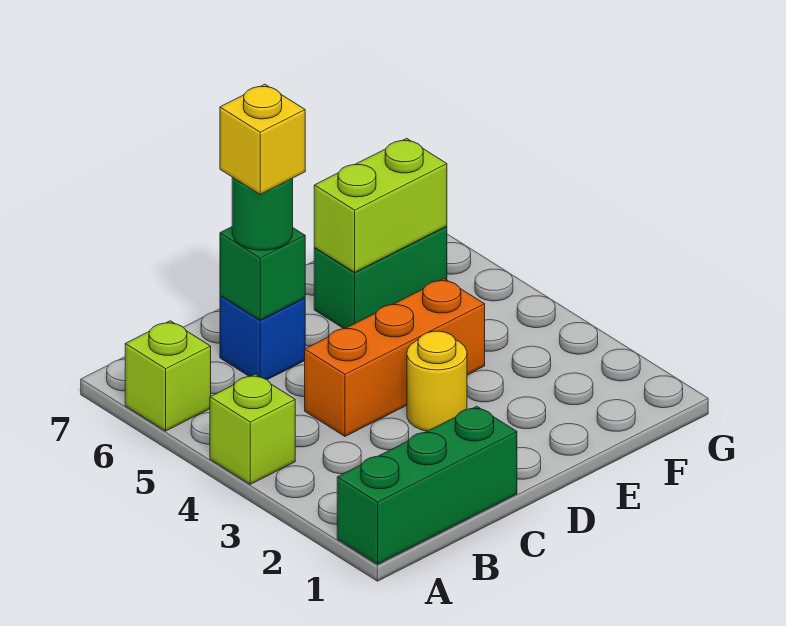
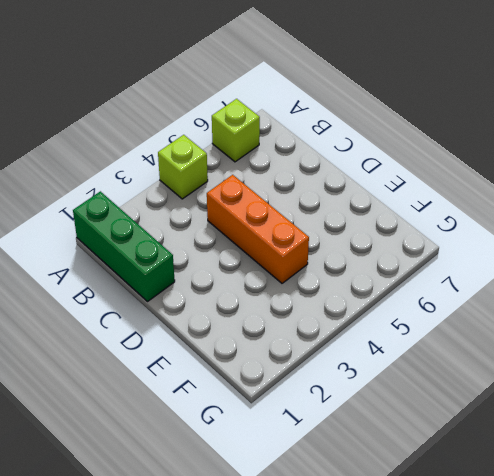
none -> blue 1x1 brick [220,295,305,380]
none -> yellow 1x1 round brick [407,331,467,431]

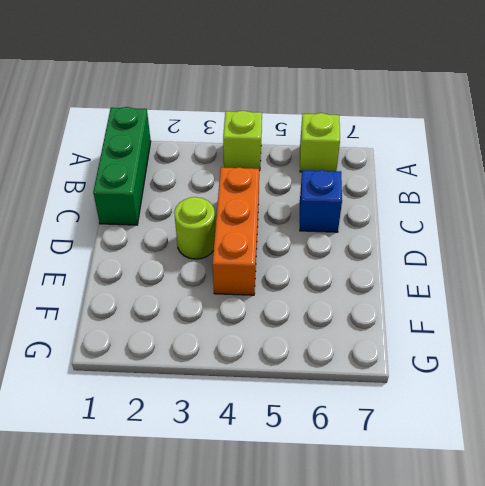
lime 1x1 round brick [174,197,215,259] -> yellow 1x1 round brick [407,331,467,431]
none -> green 1x2 brick [314,226,447,329]
none -> green 1x1 brick [220,227,305,320]

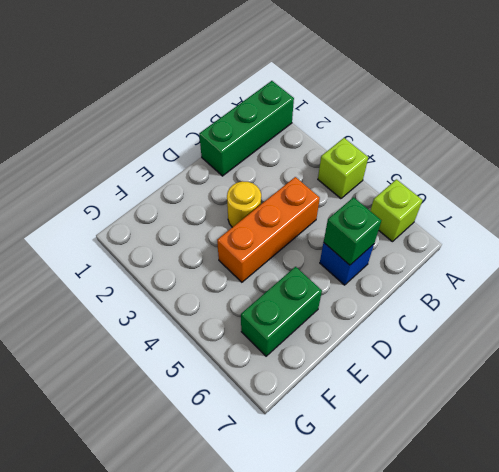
none -> lime 1x2 brick [314,138,447,272]
none -> green 1x1 round brick [232,177,293,250]

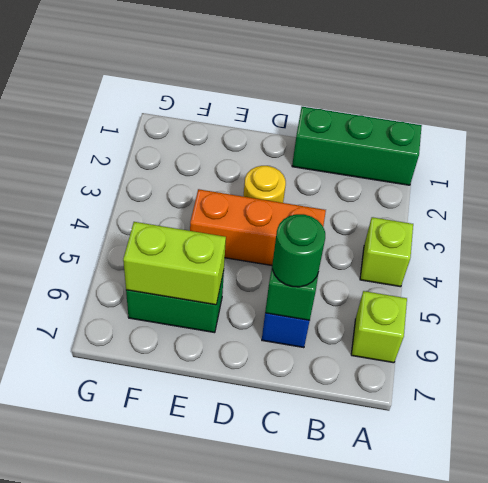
none -> yellow 1x1 brick [220,84,305,194]

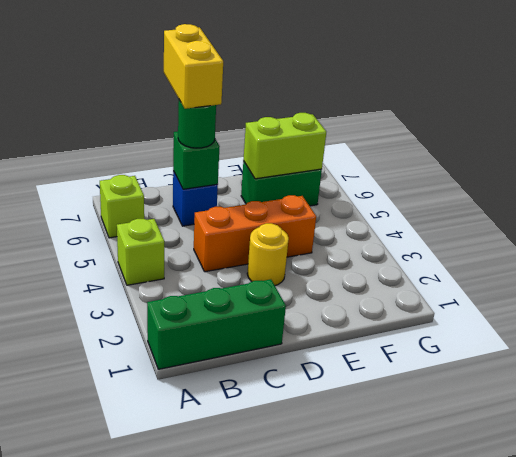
yellow 1x2 brick [164,24,223,109] -> yellow 1x1 brick [220,84,305,194]

